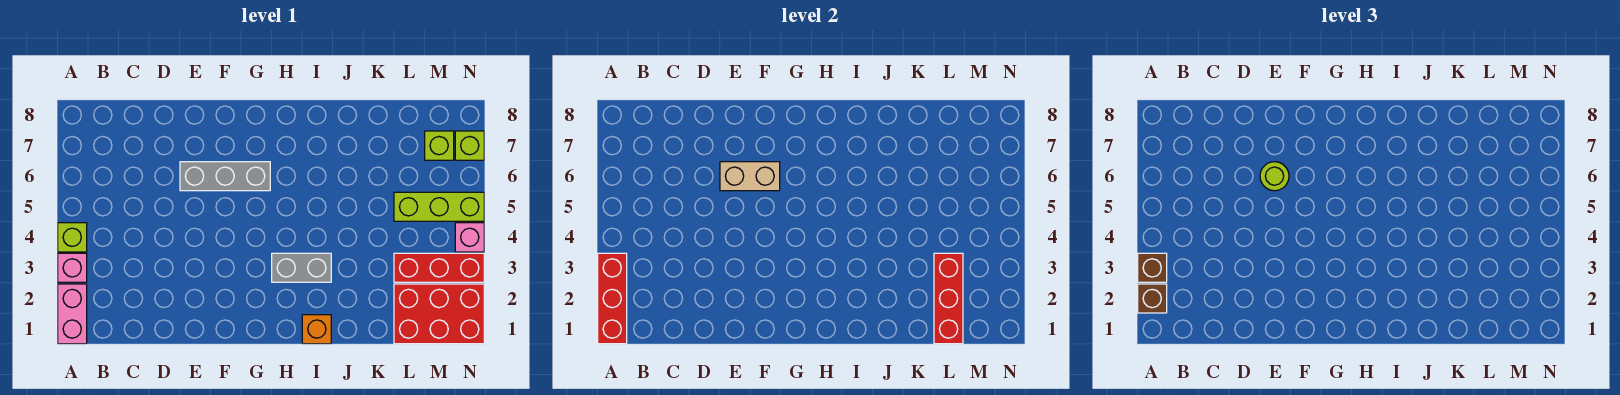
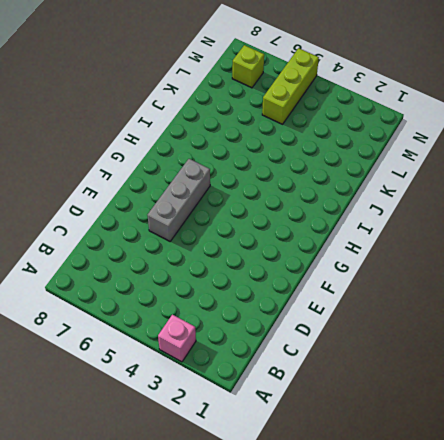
none -> pink 1x2 brick [58,284,87,344]
none -> lime 1x1 brick [58,223,87,252]
none -> grey 1x2 brick [272,253,331,282]

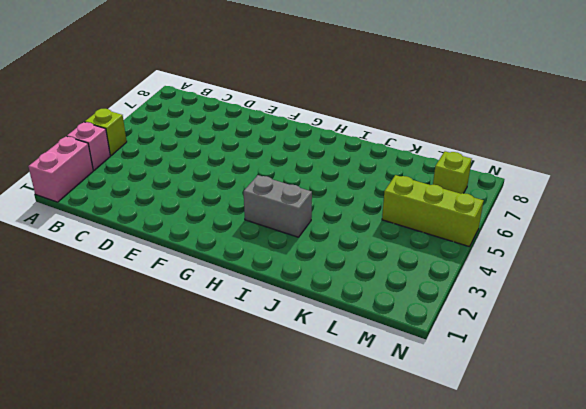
none -> grey 1x3 brick [180,162,270,191]
none -> orange 1x1 brick [302,315,331,344]
none -> red 2x3 brick [394,284,484,344]

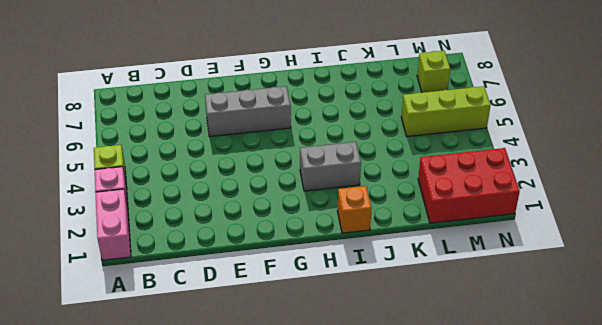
none -> red 1x3 brick [394,253,484,282]
none -> pink 1x1 brick [455,223,484,252]
none -> lime 1x1 brick [455,131,484,160]

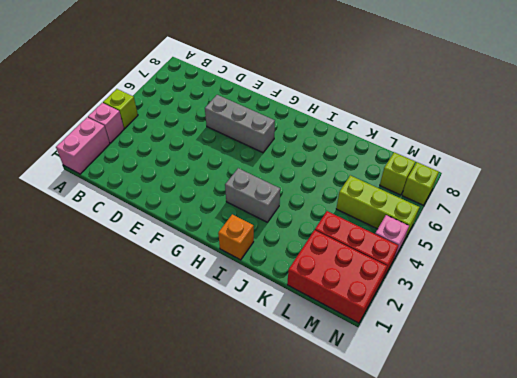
none -> red 1x3 brick [598,253,627,344]
none -> tan 1x2 brick [720,162,780,191]
none -> red 1x3 brick [934,253,963,344]

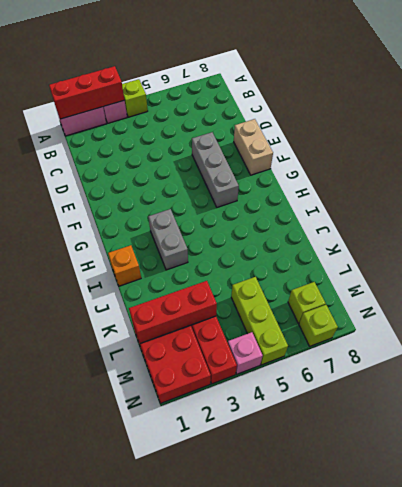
tan 1x2 brick [234,119,273,175] -> tan 1x2 brick moved to [720,162,780,191]
none -> brown 1x1 brick [1138,284,1167,313]
none -> brown 1x1 brick [1138,253,1167,282]
none -> lime 1x1 round brick [1260,162,1289,191]

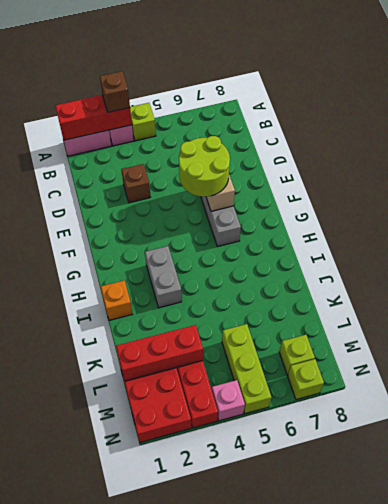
brown 1x1 brick [121,164,151,203] -> brown 1x1 brick moved to [1138,284,1167,313]
lime 2x2 round brick [179,136,230,197] -> lime 1x1 round brick [1260,162,1289,191]

